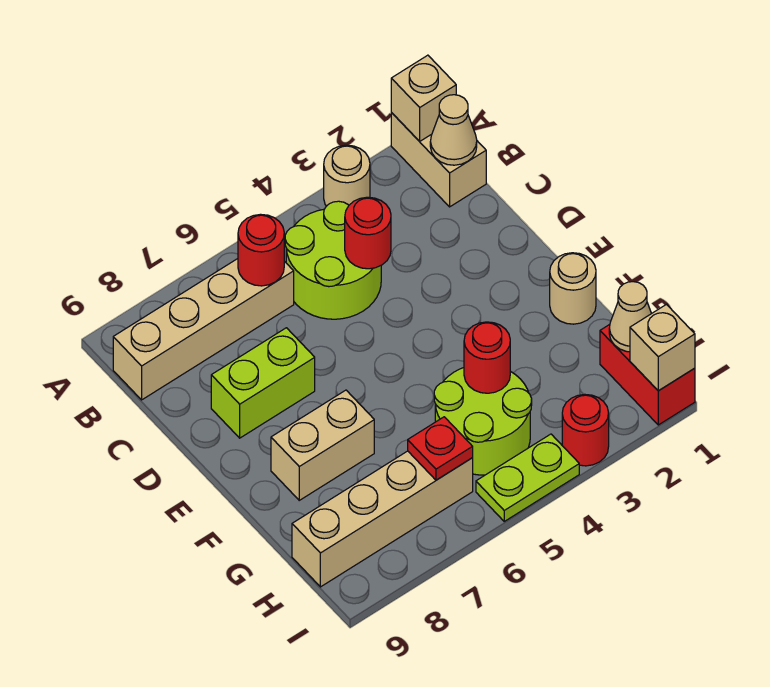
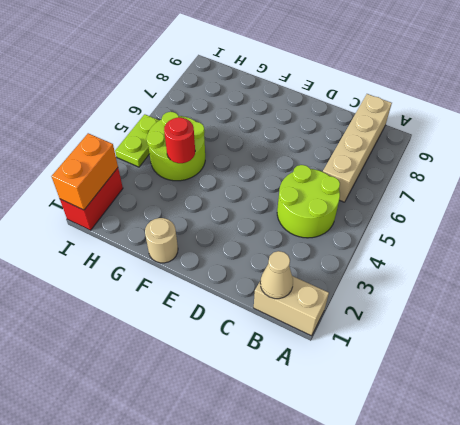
red 1x2 brick [60,168,123,230] -> red 1x2 brick turned to [600,325,695,425]
orange 1x2 brick [52,133,118,210] -> tan 1x1 brick [630,305,695,391]
none -> tan 1x1 round brick [324,145,370,206]
none -> lime 1x2 brick [211,328,315,438]
none -> tan 1x2 brick [271,390,374,500]

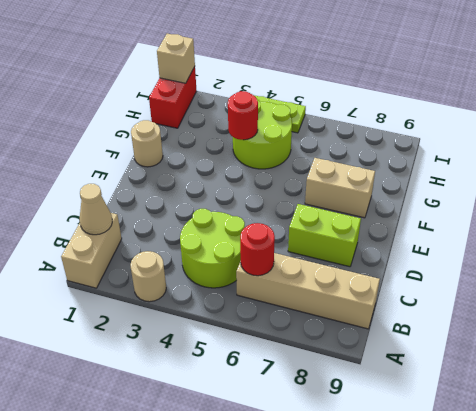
none -> tan 1x4 brick [292,451,473,587]
none -> red 1x1 round brick [562,394,609,466]
none -> tan 1x1 brick [391,55,456,141]

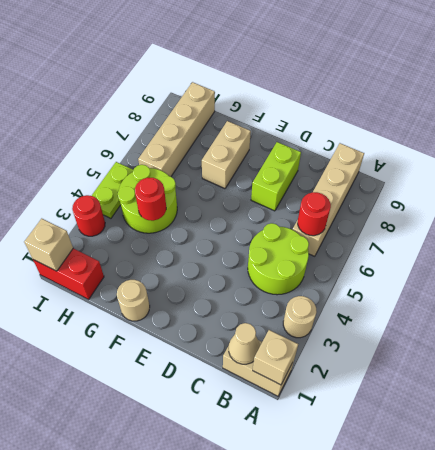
none -> red 1x1 round brick [345,197,391,269]
none -> tan 1x1 cone [609,282,651,352]
none -> red 1x1 plate [408,417,473,480]

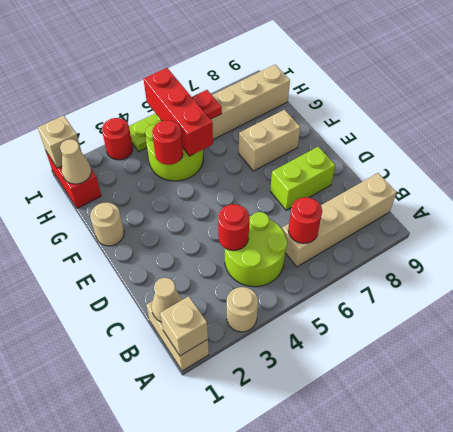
red 1x3 brick [144,68,213,156] -> none

